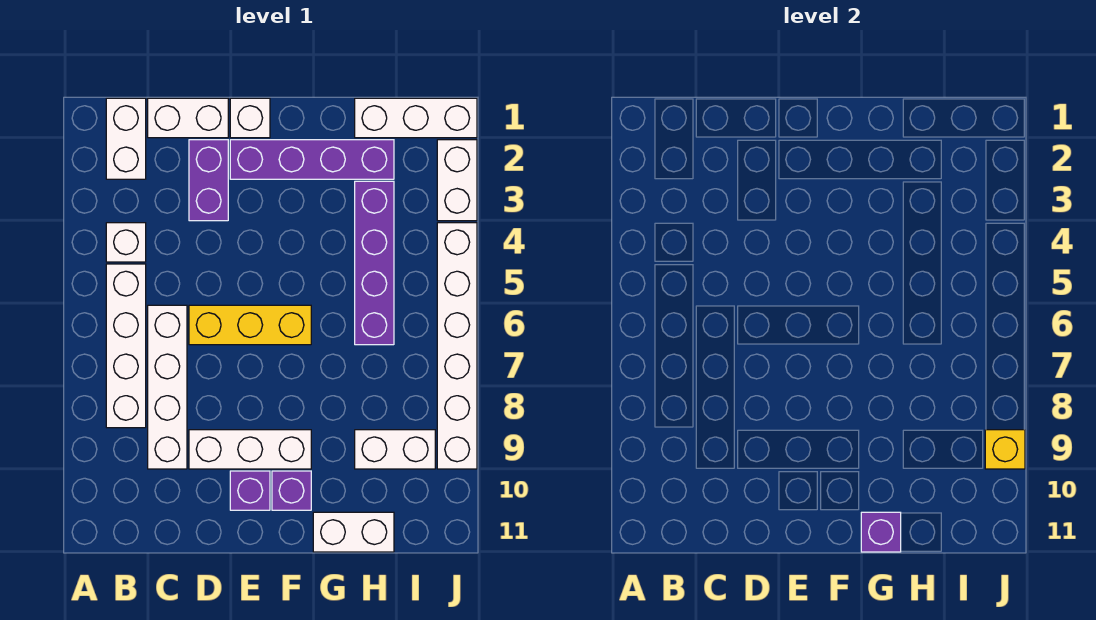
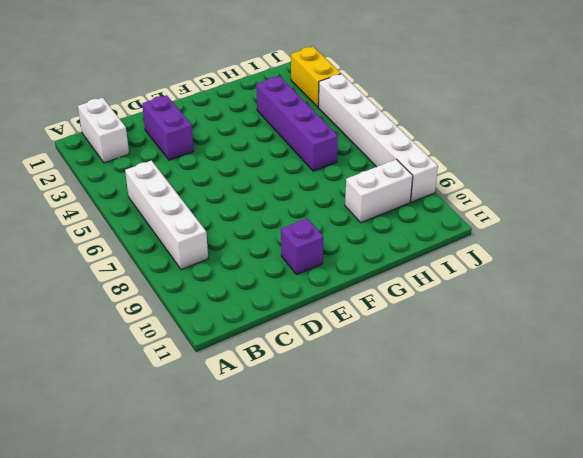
yellow 1x2 brick [291,47,341,107] -> white 1x2 brick [437,140,477,221]
none -> white 1x1 brick [106,223,146,262]
none -> white 1x2 brick [148,98,228,138]
none -> white 1x4 brick [148,305,187,469]

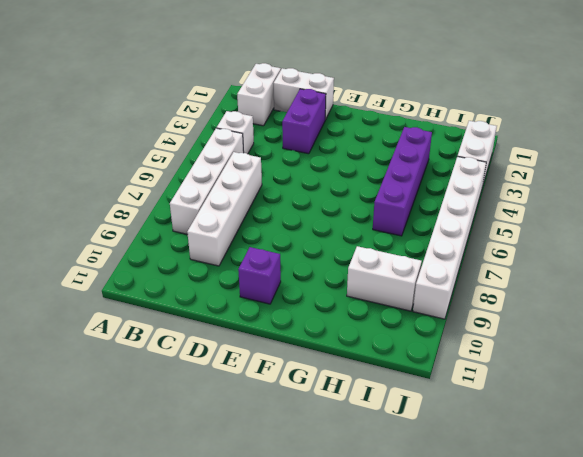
none -> yellow 1x3 brick [189,305,311,345]
none -> white 1x3 brick [189,430,311,469]
none -> white 1x1 brick [230,98,270,138]

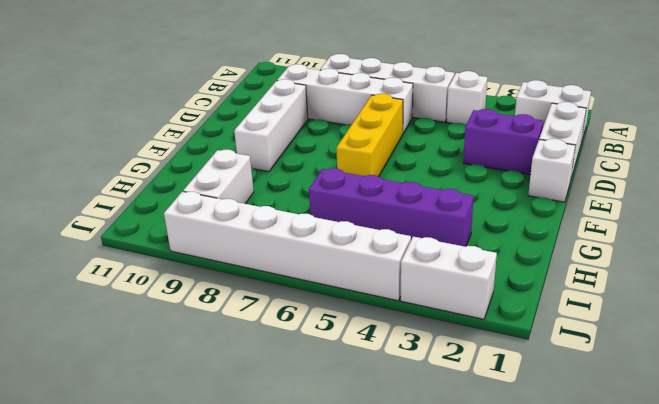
none -> purple 1x4 brick [230,140,394,179]
none -> purple 1x1 brick [230,471,270,510]
none -> purple 1x1 brick [272,471,311,510]

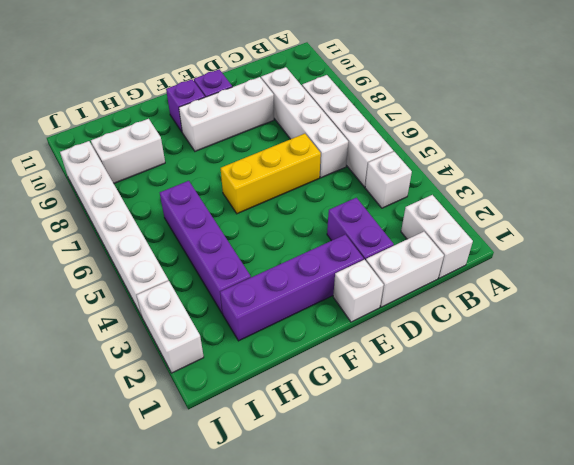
none -> white 1x2 brick [313,512,394,552]
none -> white 1x3 brick [355,98,477,138]
none -> purple 1x1 brick [861,512,901,552]

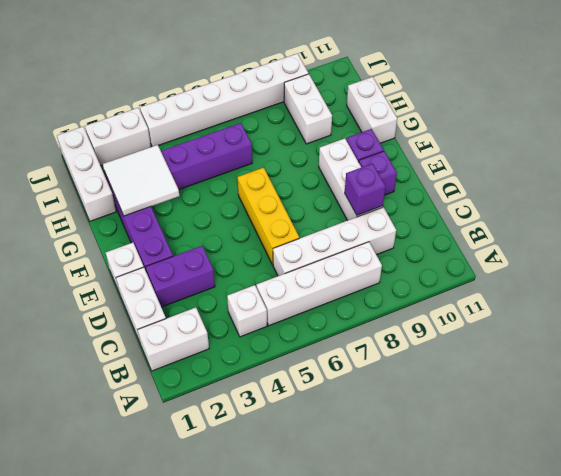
purple 1x1 brick [345,163,386,215] -> purple 1x1 brick moved to [861,512,901,552]
white 2x2 tile [103,145,179,216] -> none
none -> yellow 1x1 brick [985,430,1025,469]

